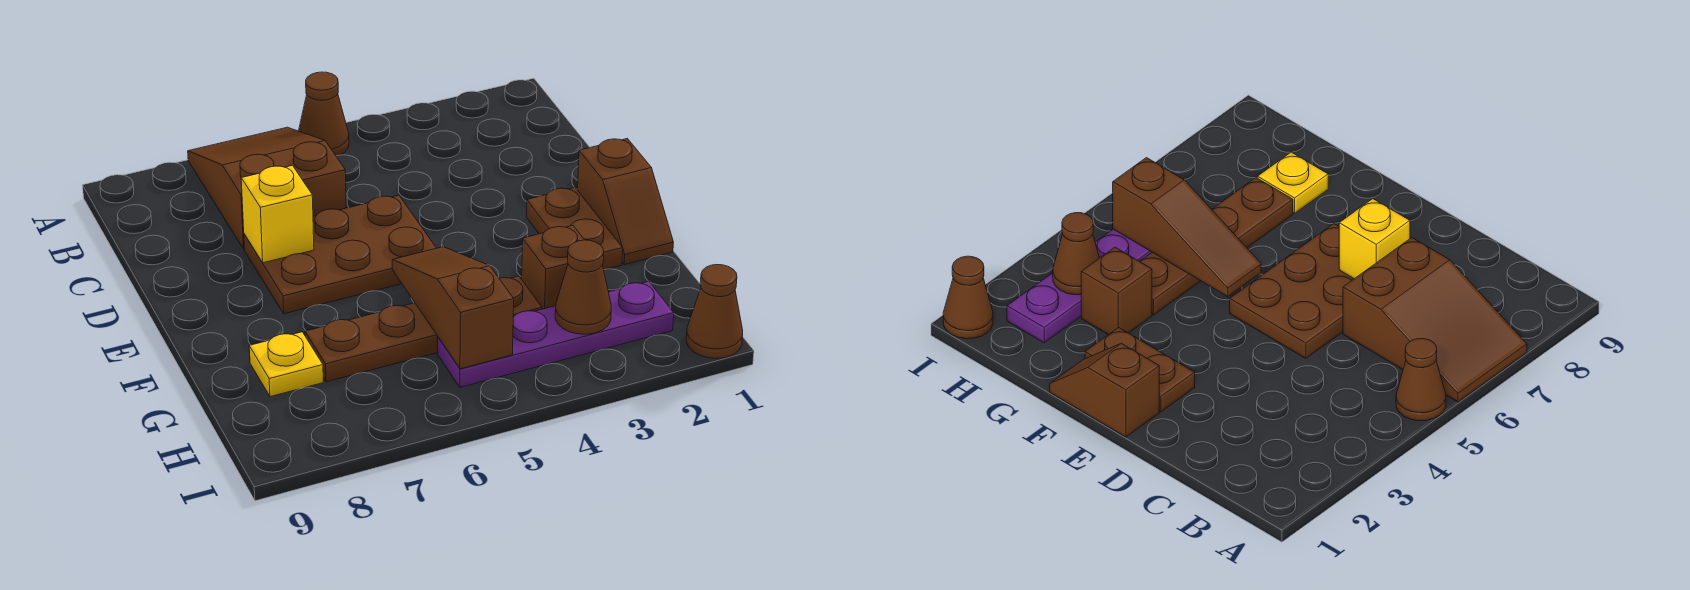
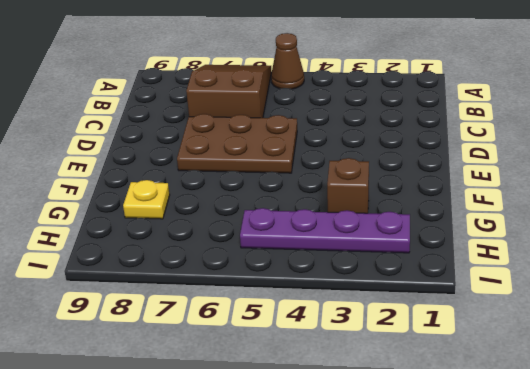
none -> brown 1x2 slope [578,139,674,265]
none -> brown 1x2 plate [526,188,623,270]
none -> brown 1x4 plate [305,276,542,382]

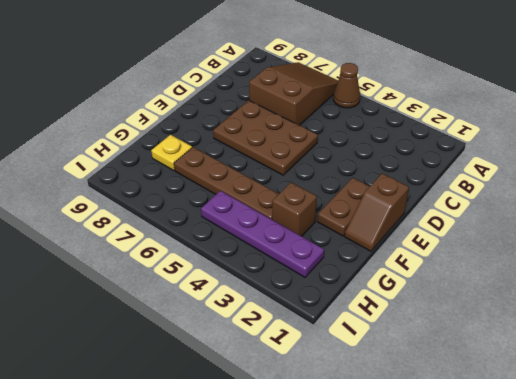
none -> brown 1x1 cone [686,265,743,358]
none -> yellow 1x1 brick [241,165,314,263]
none -> brown 1x3 slope [392,247,514,369]

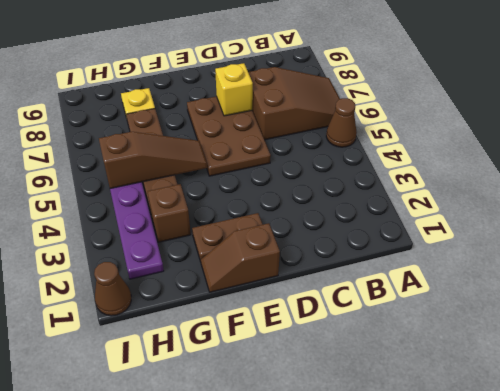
none -> brown 1x1 cone [555,240,611,334]

